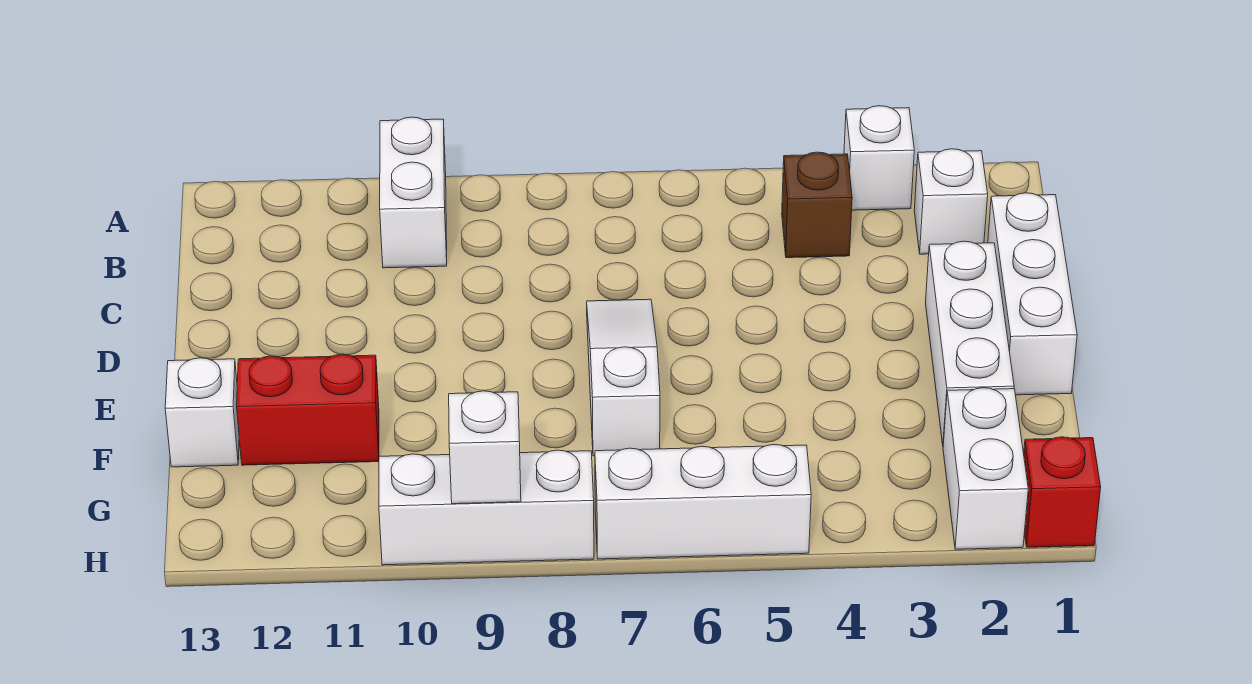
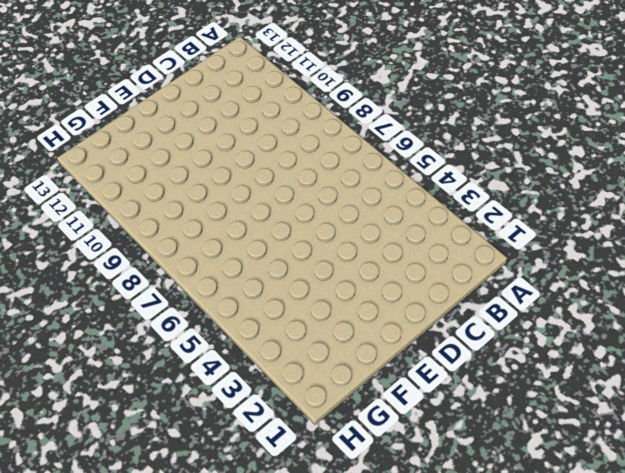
none -> white 1x1 brick [844,106,914,210]
none -> white 1x2 brick [380,117,447,268]
none -> white 1x1 brick [914,149,988,254]

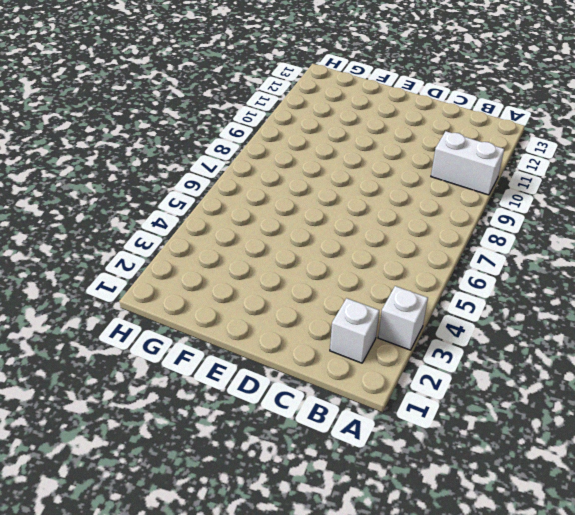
none -> brown 1x1 brick [782,152,852,258]
none -> white 1x3 brick [988,193,1077,395]
none -> white 1x3 brick [926,241,1014,444]

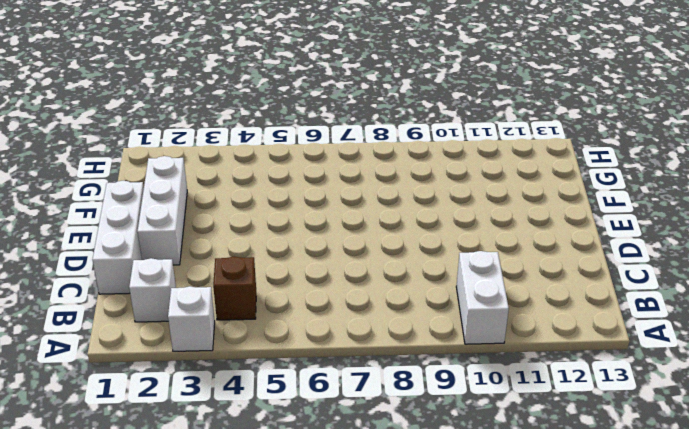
none -> white 1x3 slope [587,299,660,456]
none -> red 1x2 brick [237,354,379,465]
none -> white 1x1 brick [165,358,239,467]

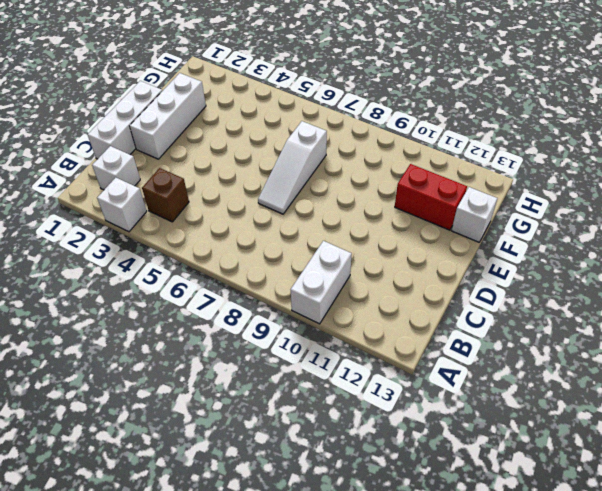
none -> white 1x2 brick [943,388,1028,549]
none -> red 1x1 brick [1024,437,1101,547]
none -> white 1x3 brick [595,445,811,559]

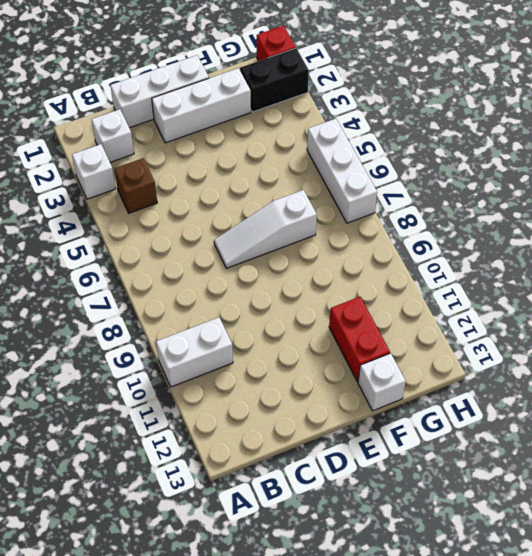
black 1x2 brick [240,48,309,112] -> white 1x2 brick [943,388,1028,549]
none -> white 1x3 brick [379,450,594,565]
none -> white 1x1 brick [449,391,521,504]

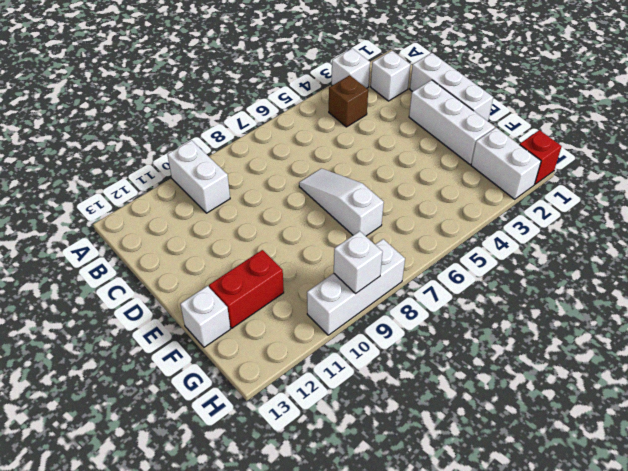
none -> white 1x3 brick [595,445,811,559]

